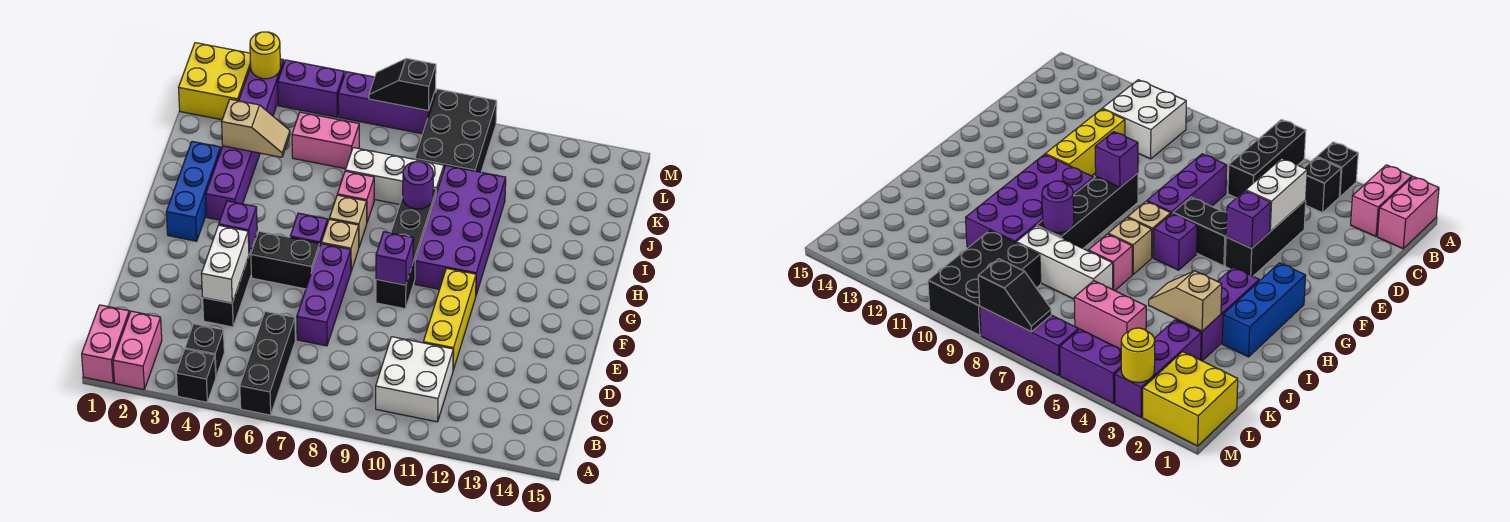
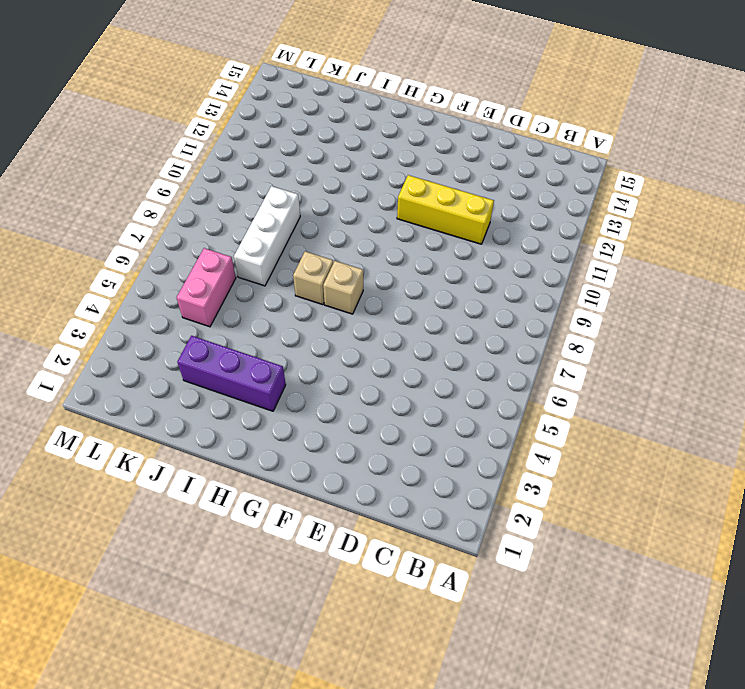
none -> pink 1x2 brick [82,305,129,383]
none -> pink 1x2 brick [113,311,162,389]
none -> black 1x1 brick [176,349,216,402]
none -> black 1x3 brick [240,311,295,415]

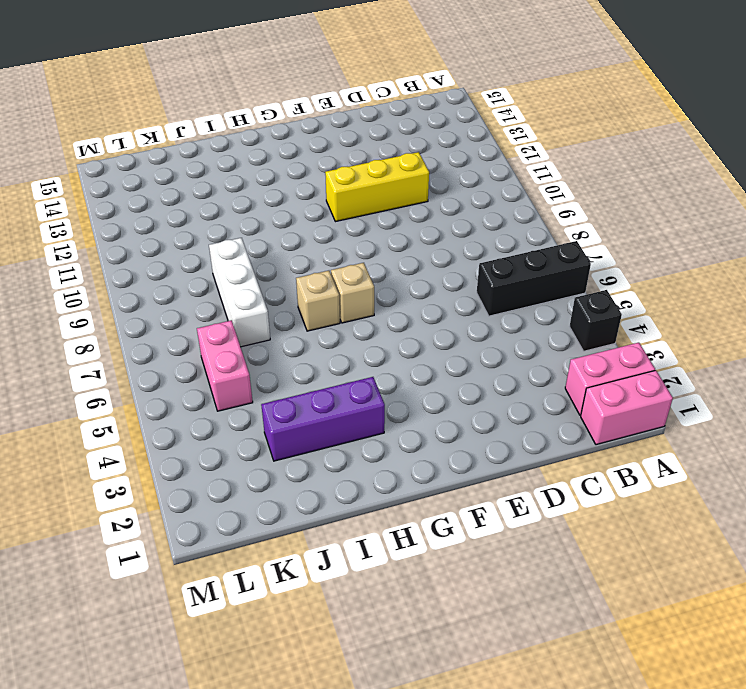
none -> black 1x1 brick [185,324,224,376]
none -> white 2x2 brick [376,337,453,422]
none -> black 1x3 brick [203,233,257,327]
none -> purple 1x3 brick [297,244,351,346]

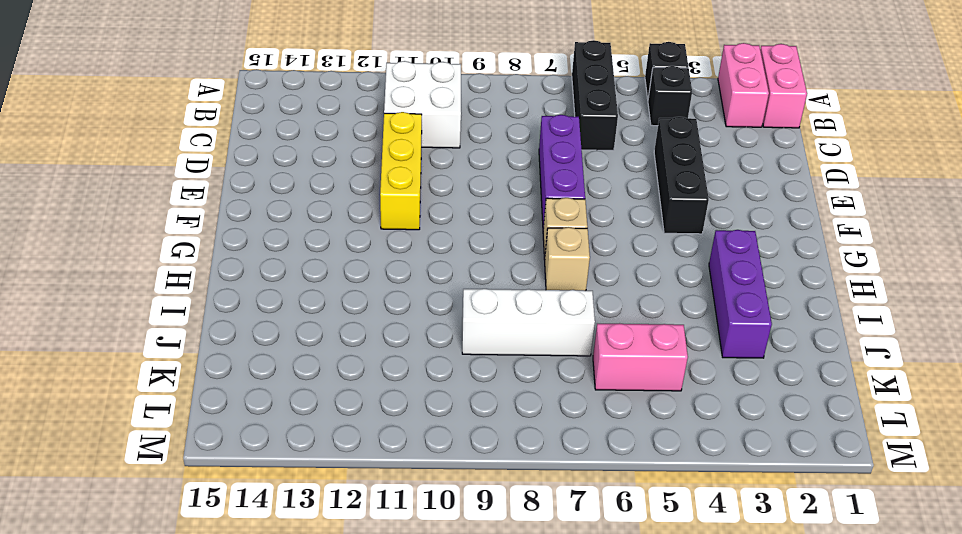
none -> black 1x2 brick [251,231,320,289]
none -> black 1x4 brick [376,188,436,309]
none -> blue 1x3 brick [166,141,221,241]
none -> purple 1x1 brick [290,213,328,245]

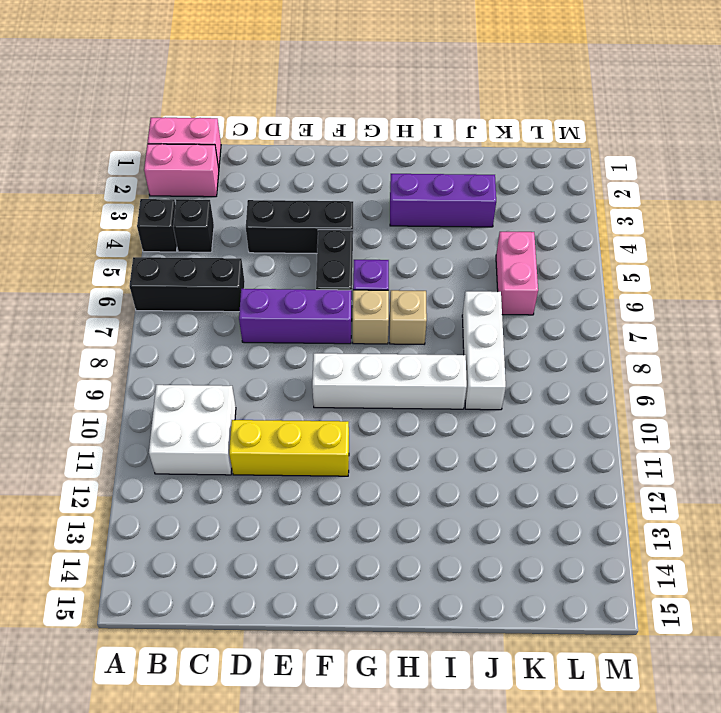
white 1x4 brick [312,353,467,409] -> black 1x4 brick [376,188,436,309]
none -> blue 1x3 brick [166,141,221,241]
none -> purple 2x4 brick [415,166,506,295]
none -> pink 1x1 brick [337,171,374,222]
none -> purple 1x3 brick [239,59,284,116]

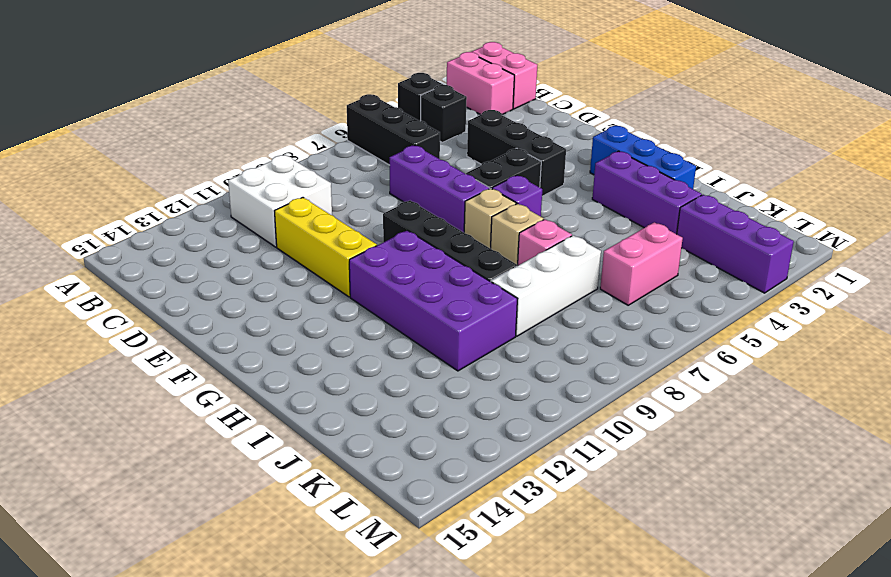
none -> black 2x3 brick [415,89,497,172]
none -> yellow 2x2 brick [179,43,251,120]
none -> purple 1x2 brick [278,60,344,117]
none -> purple 1x3 brick [338,72,436,134]

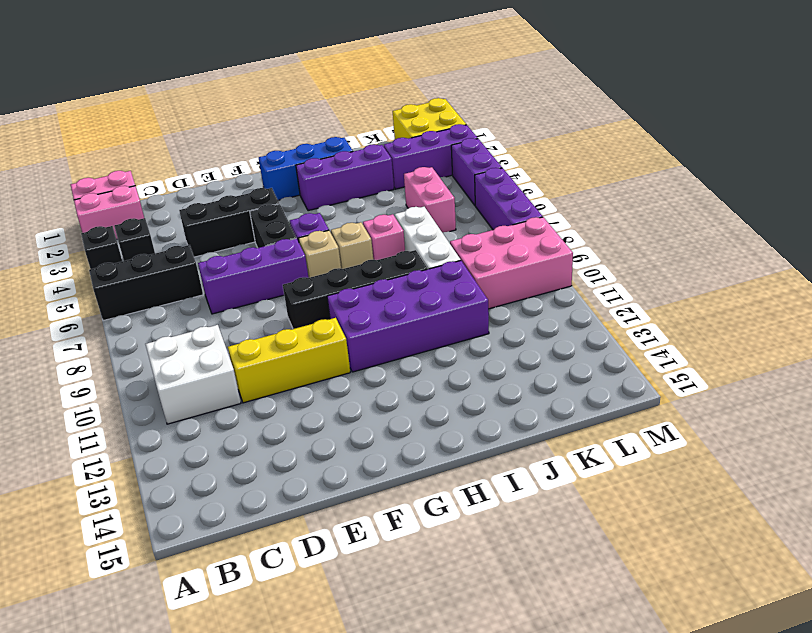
pink 2x3 brick [450,217,573,309] -> black 2x3 brick [415,89,497,172]
none -> white 1x2 brick [201,225,249,303]
none -> purple 1x1 brick [219,201,257,253]
none -> purple 1x1 brick [376,232,414,285]
none -> purple 1x1 round brick [403,161,433,209]

